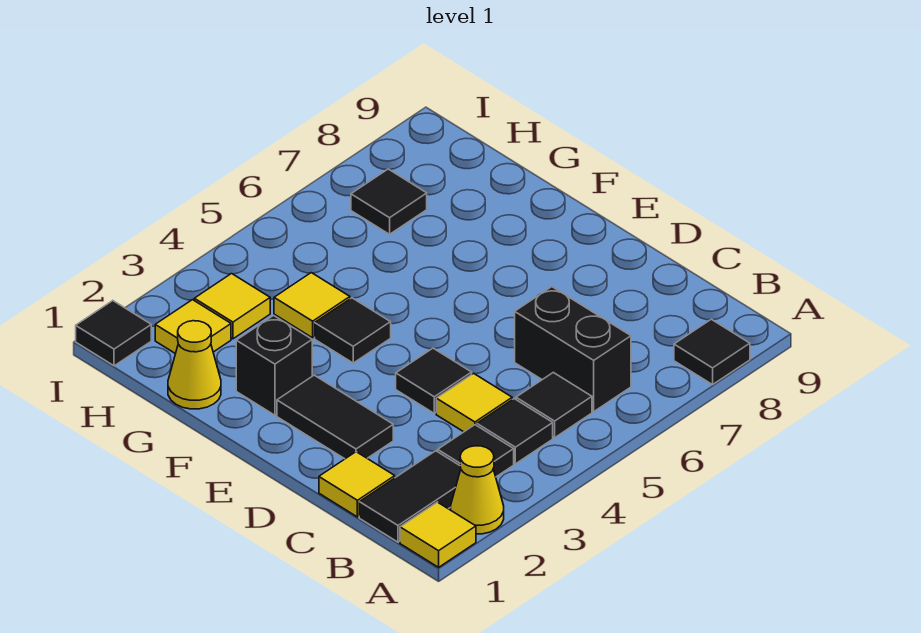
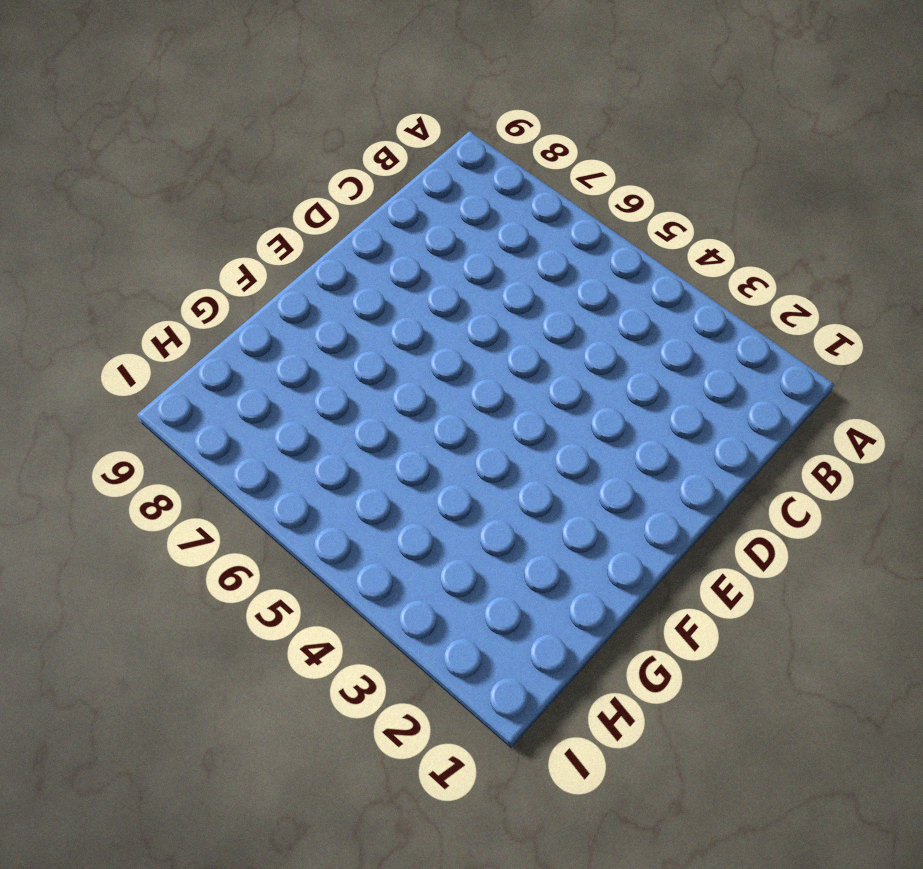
none -> yellow 1x1 tile [400,502,476,567]
none -> yellow 1x1 cone [451,446,504,534]
none -> black 1x1 tile [674,319,750,385]

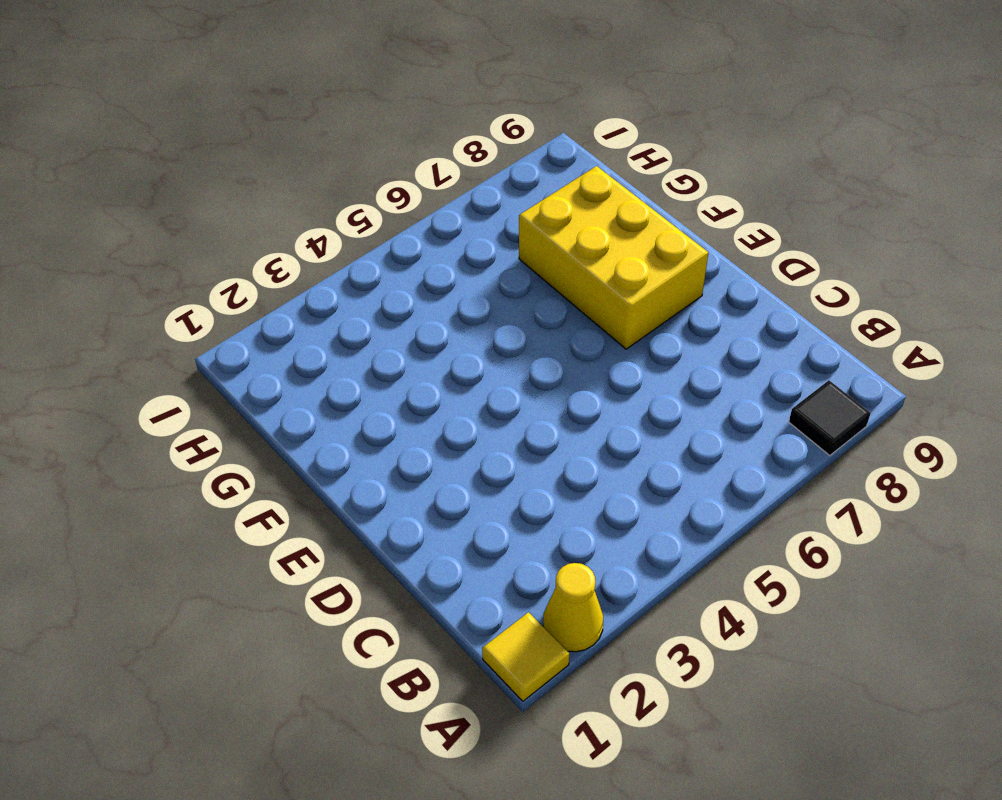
yellow 2x3 brick [519,166,708,349] -> none
none -> black 1x2 tile [359,451,461,542]
none -> black 1x1 tile [437,425,514,477]
none -> black 1x1 tile [477,399,553,464]

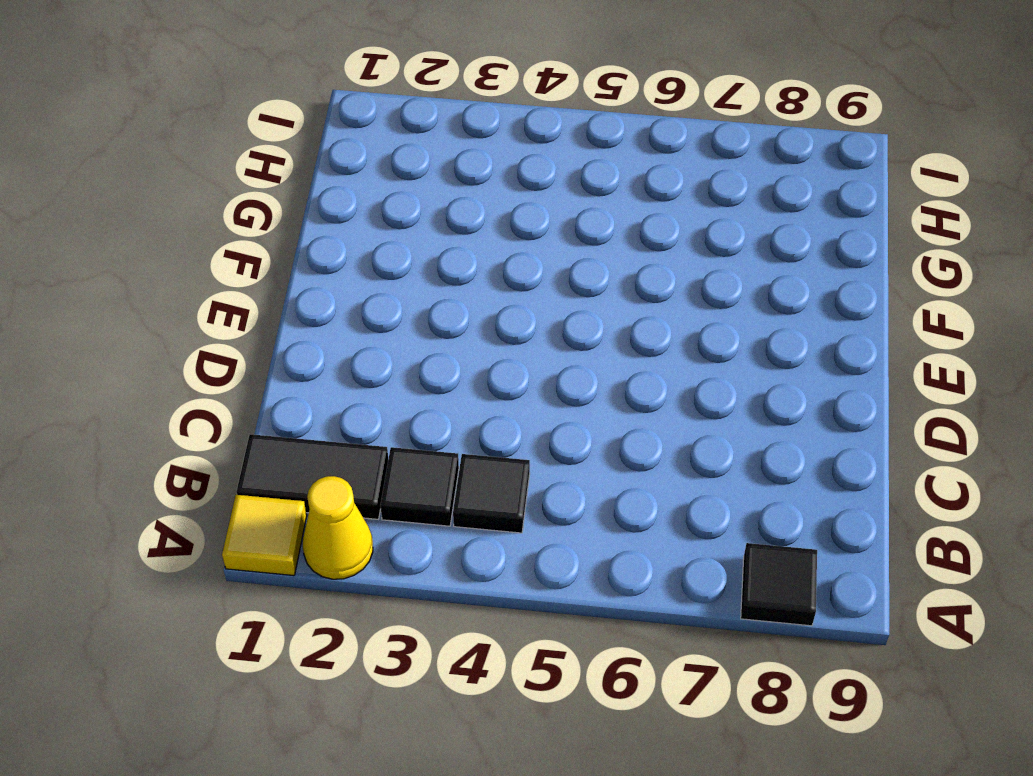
none -> black 1x1 tile [516,372,592,438]
none -> black 1x2 brick [515,287,631,411]
none -> yellow 1x1 tile [319,452,395,517]

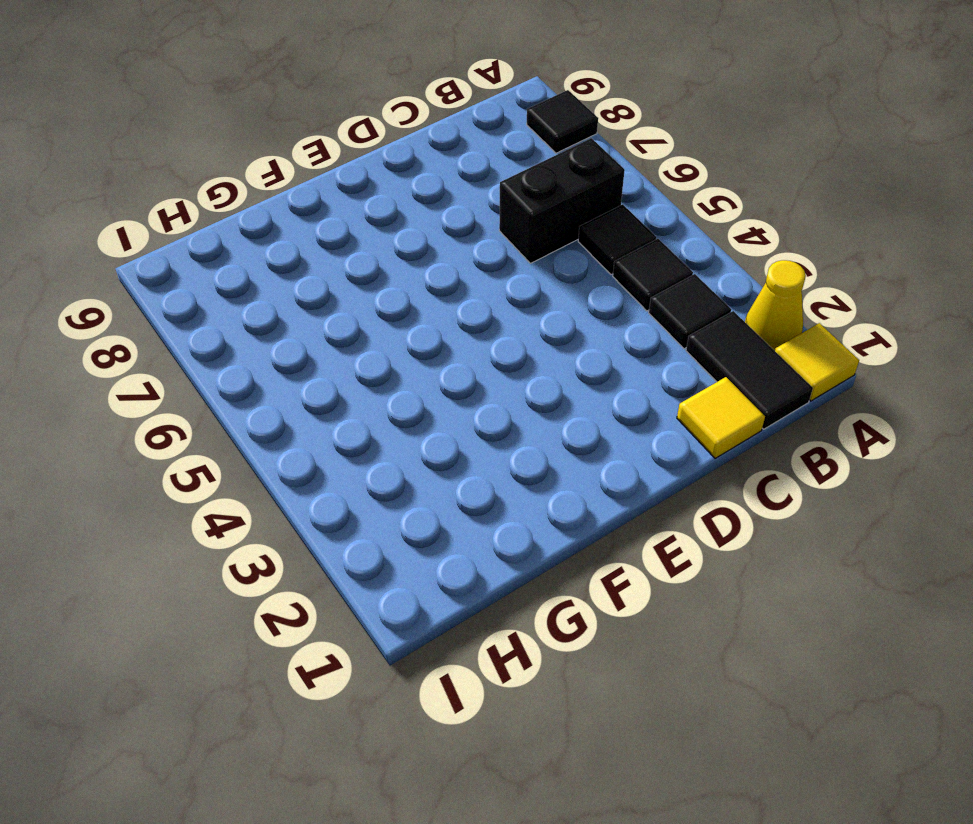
none -> yellow 1x1 tile [436,373,512,432]
none -> black 1x2 tile [277,375,393,459]
none -> black 1x1 tile [396,348,472,413]

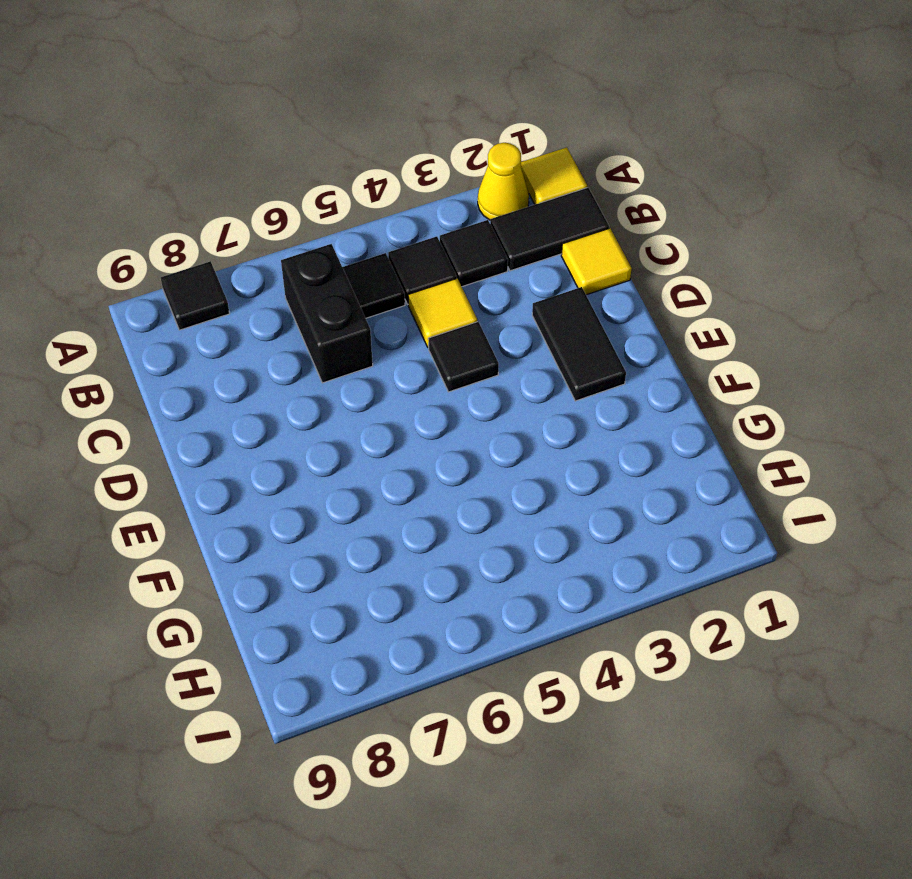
none -> black 1x1 brick [236,316,312,415]
none -> black 1x1 tile [315,298,391,363]
none -> yellow 1x1 cone [168,321,221,409]

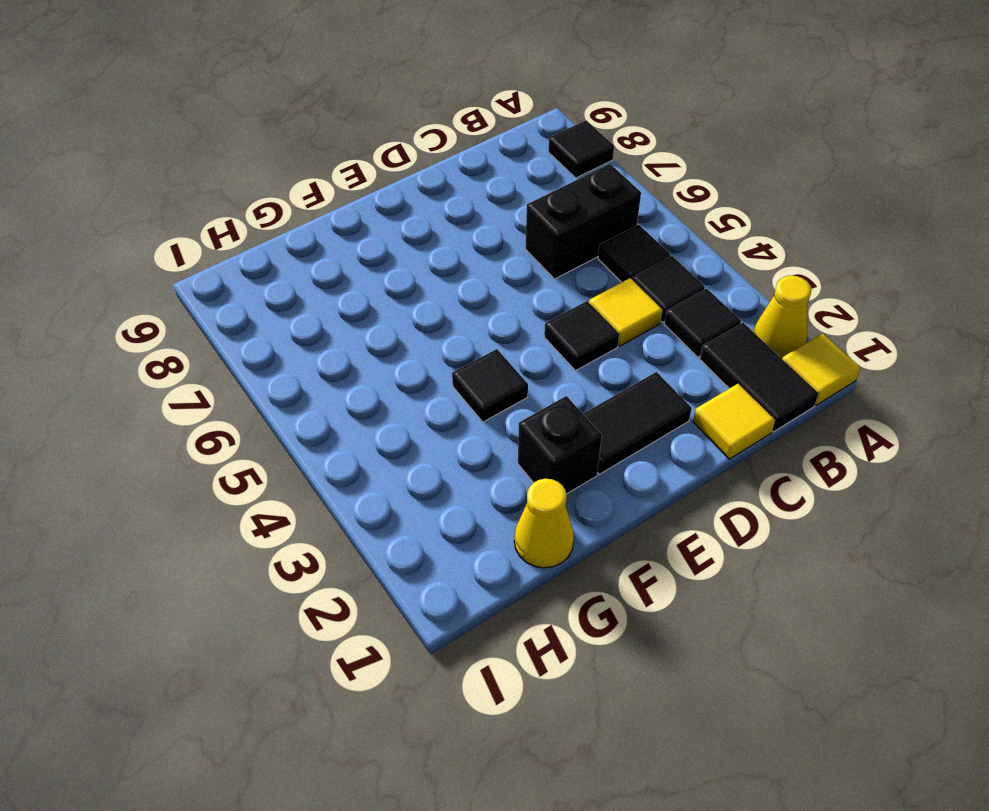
none -> yellow 1x1 tile [274,273,350,338]
none -> yellow 1x1 tile [155,300,231,354]
none -> yellow 1x1 tile [194,274,270,339]

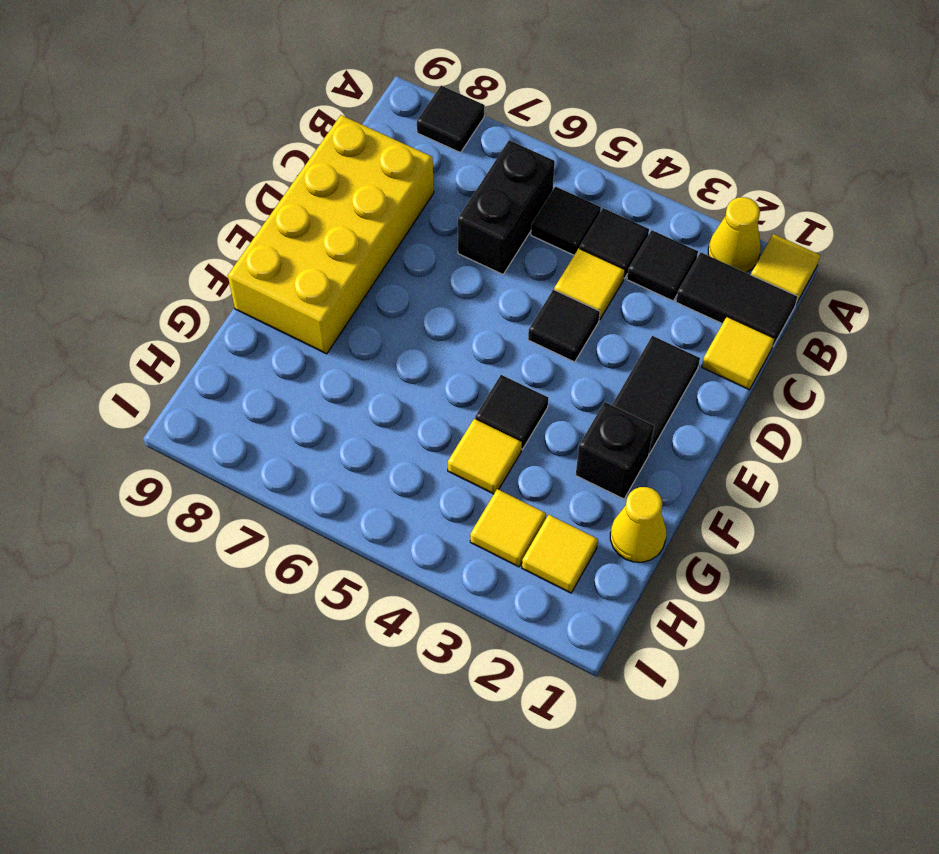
yellow 2x4 brick [228,115,434,354] -> none
none -> black 1x1 tile [351,169,427,234]
none -> black 1x1 tile [76,301,151,366]

